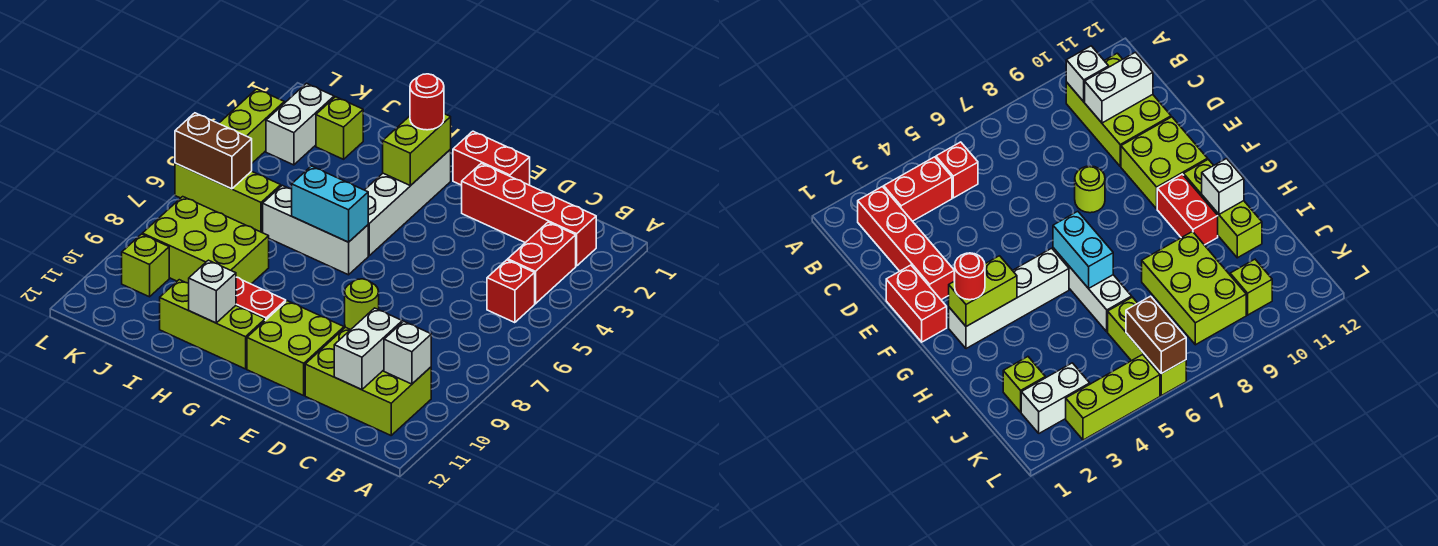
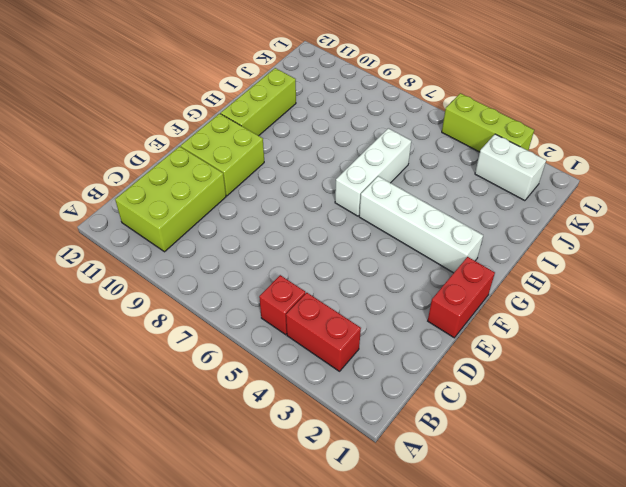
none -> red 1x4 brick [462,163,596,266]
none -> lime 1x1 round brick [345,279,379,330]
none -> red 1x2 brick [236,277,286,320]

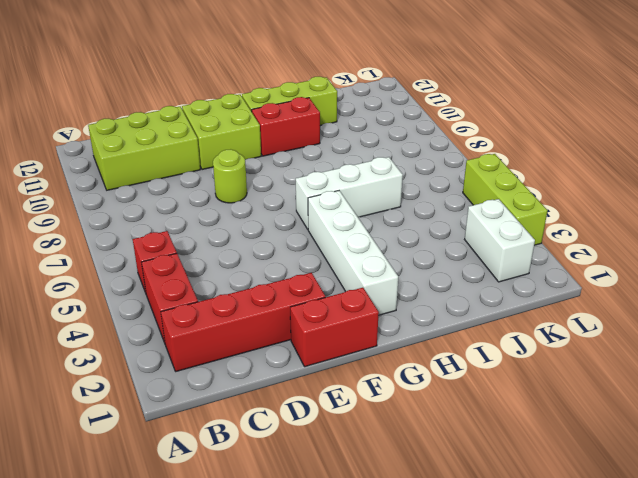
none -> lime 2x3 brick [142,197,269,284]
none -> lime 1x1 brick [316,97,363,159]
none -> lime 1x3 brick [175,163,281,233]

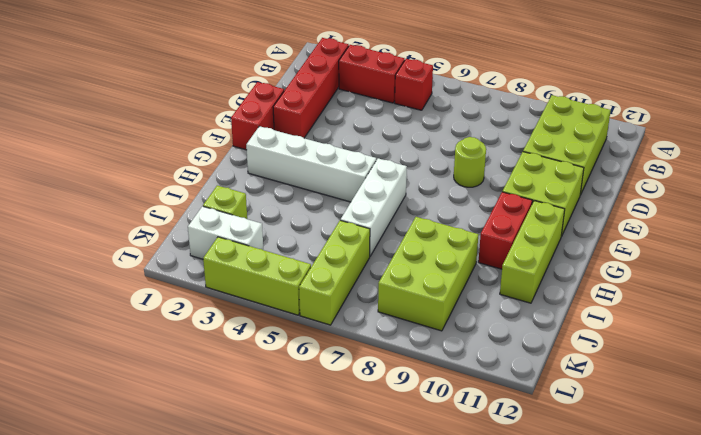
none -> lime 1x1 brick [122,234,169,297]
none -> white 1x1 brick [384,321,431,384]
none -> white 1x2 brick [334,308,402,390]

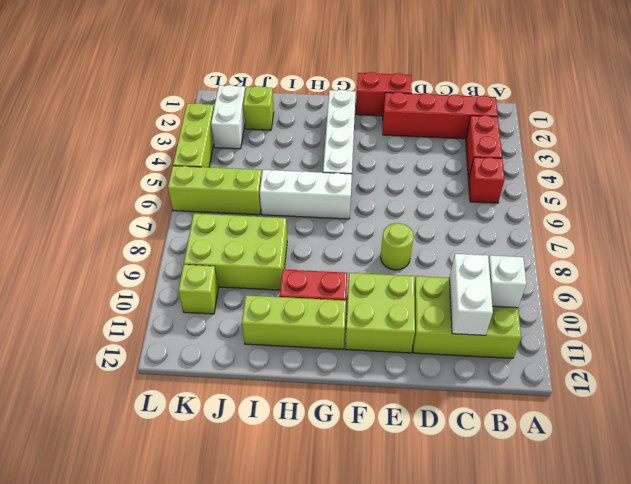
none -> lime 1x2 brick [383,114,451,186]
none -> cyan 1x2 brick [292,166,368,242]
none -> white 1x1 brick [189,260,236,323]

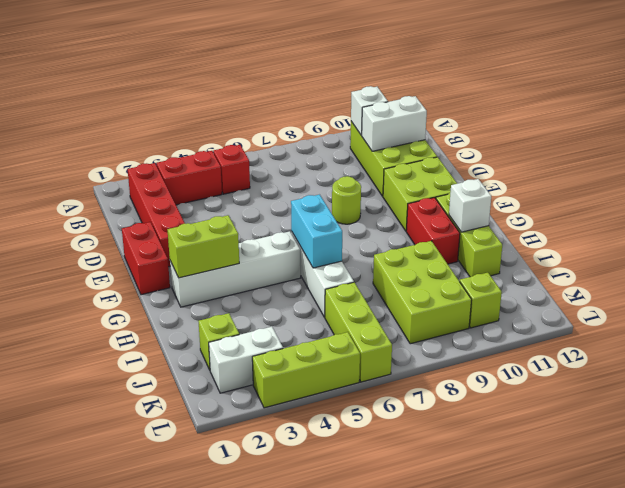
none -> brown 1x2 brick [175,113,252,189]
none -> red 1x1 round brick [410,74,444,130]

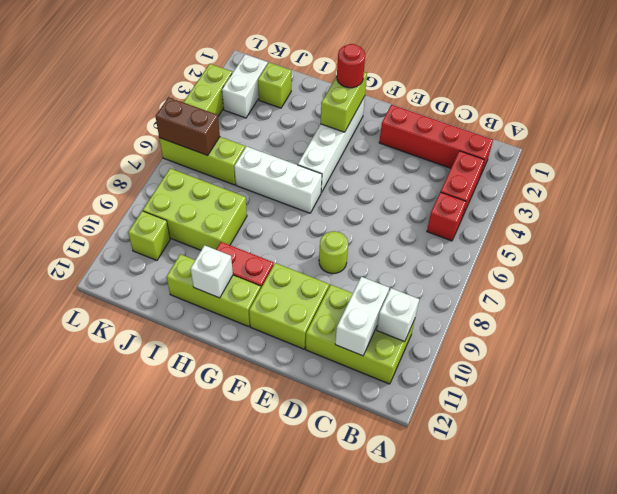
none -> red 1x2 brick [453,131,530,185]
none -> cyan 1x2 brick [292,166,368,242]

